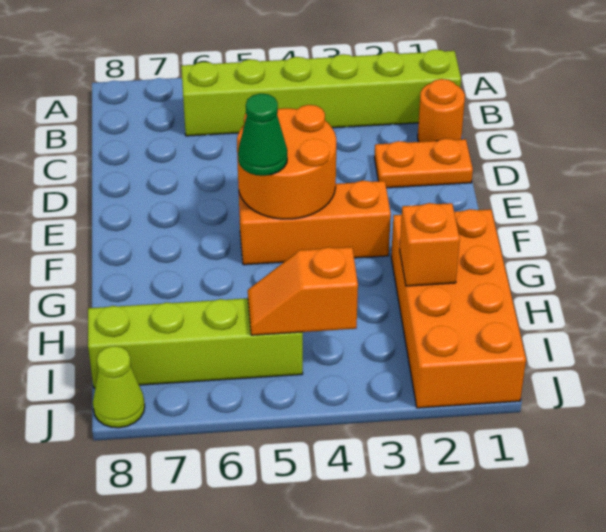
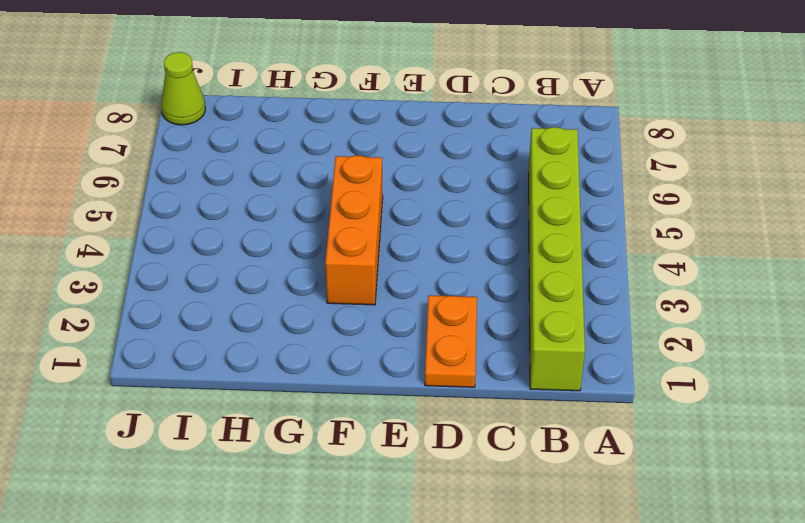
none -> orange 1x1 round brick [418,79,465,142]
none -> orange 2x4 brick [391,209,526,408]

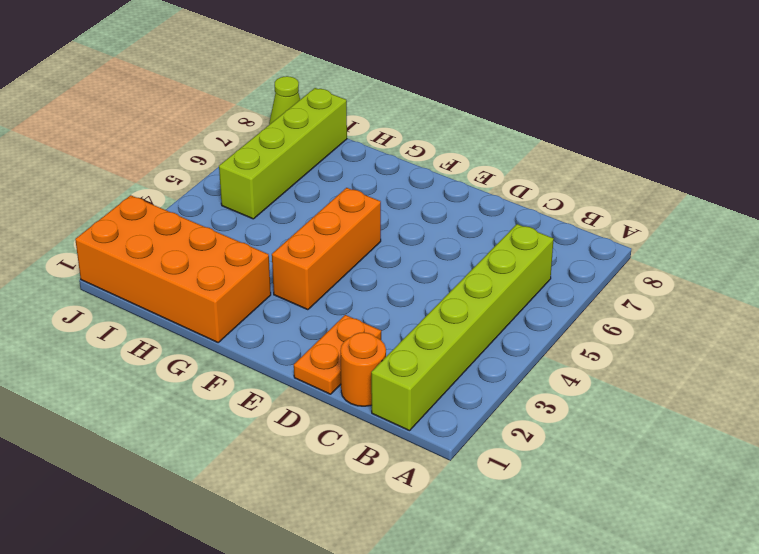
none -> orange 2x2 round brick [237,105,336,219]
none -> orange 1x1 brick [400,203,460,286]

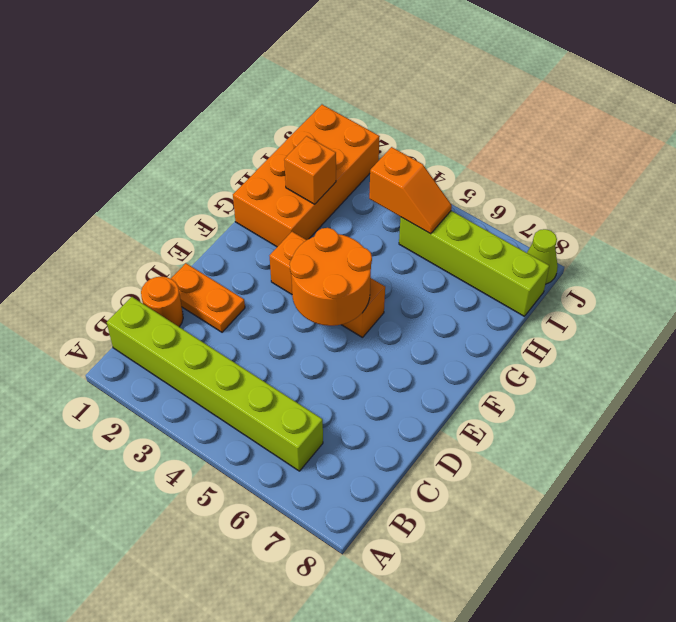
none -> green 1x1 cone [238,93,287,176]

